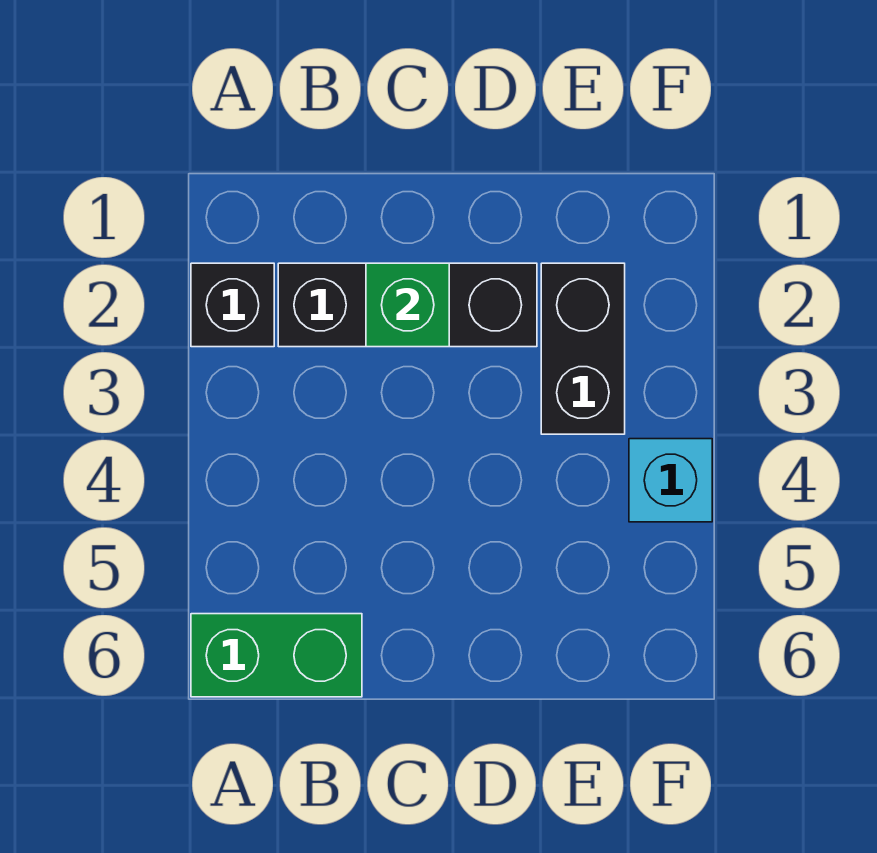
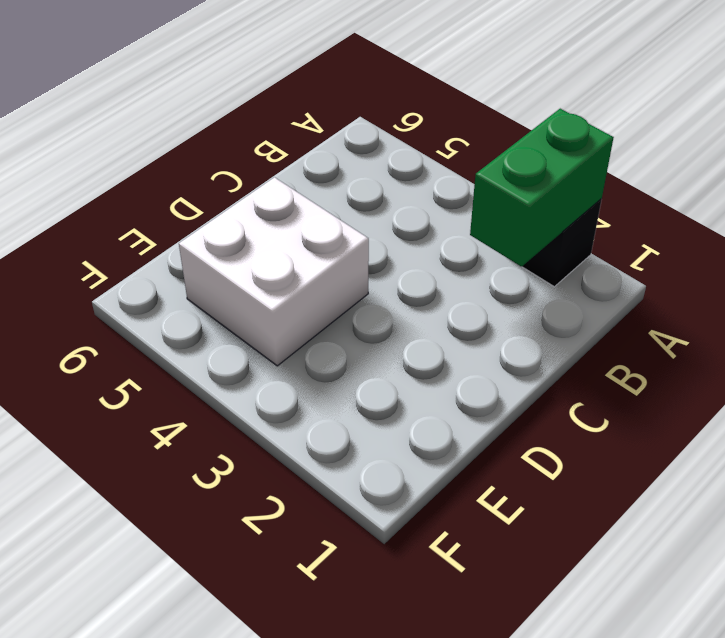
green 1x2 brick [470,109,614,267] -> green 1x2 brick moved to [191,614,362,697]
white 2x2 brick [179,177,369,366] -> none
none -> black 1x3 brick [278,263,537,347]
none -> black 1x2 brick [541,263,625,434]

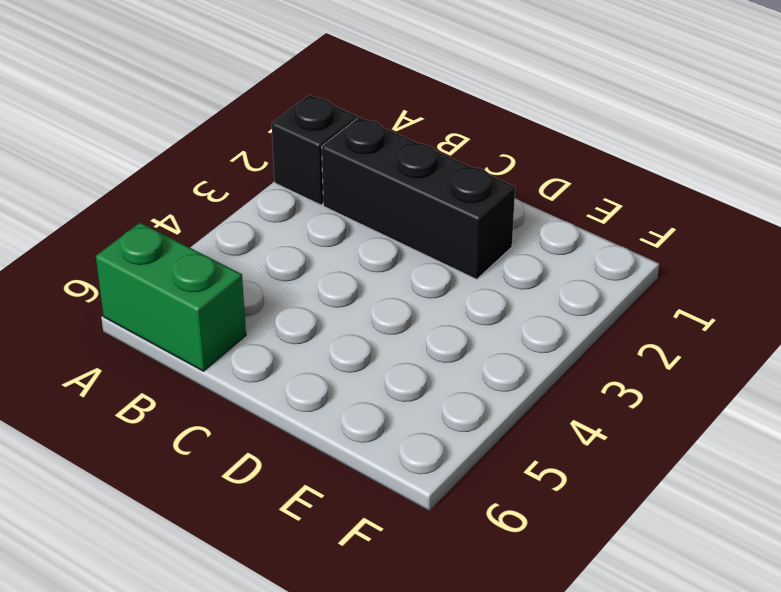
none -> black 1x2 brick [541,263,625,434]
none -> cyan 1x1 brick [629,439,712,522]

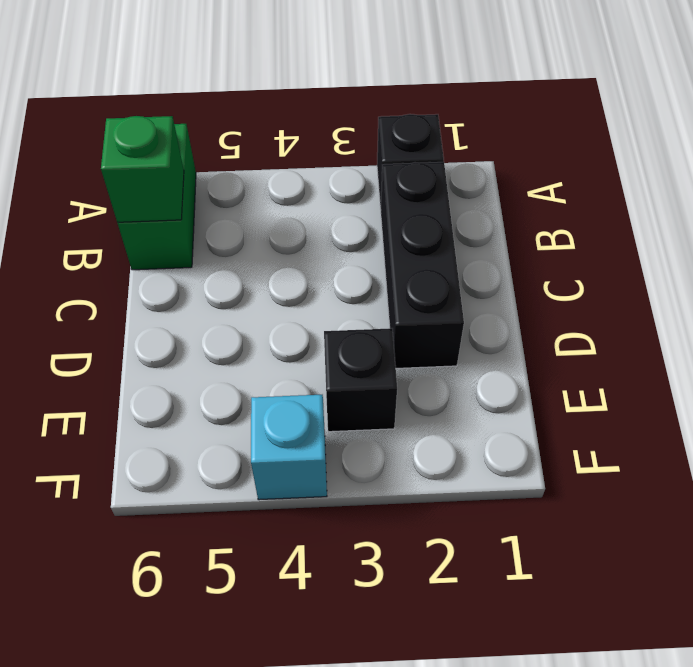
green 1x1 brick [101,116,184,222] -> green 1x1 brick moved to [366,263,449,347]
black 1x1 brick [324,328,397,432] -> black 1x2 brick [541,263,625,434]

